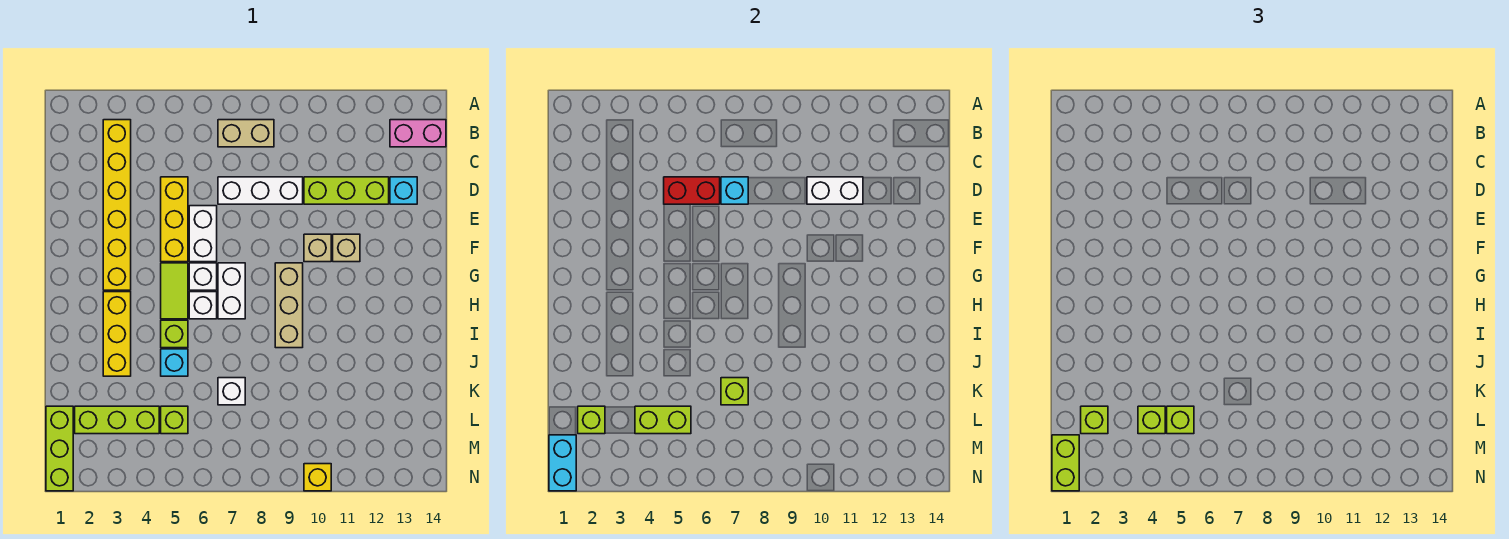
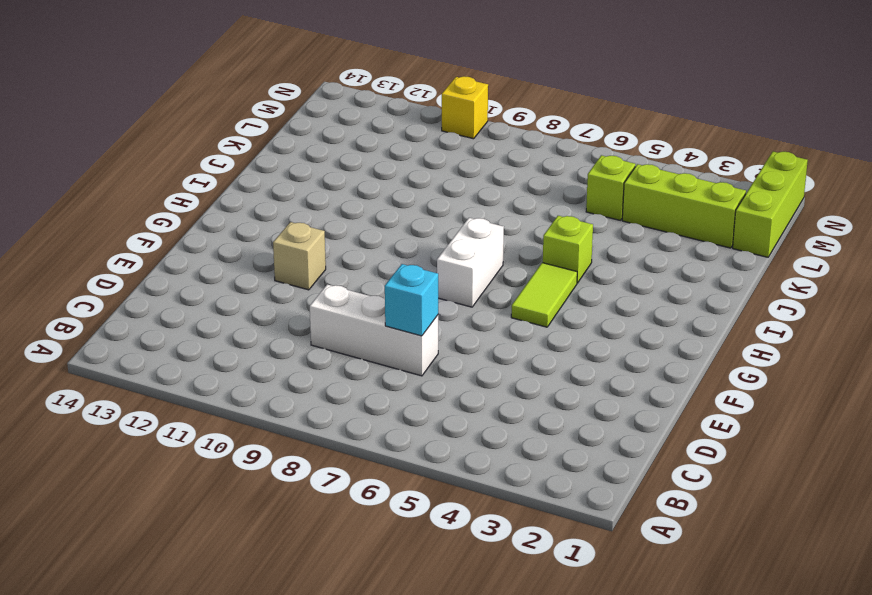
none -> yellow 1x6 brick [103,120,131,290]
none -> tan 1x2 brick [218,120,274,147]
none -> pink 1x2 brick [390,120,446,147]
none -> yellow 1x3 brick [161,177,188,262]

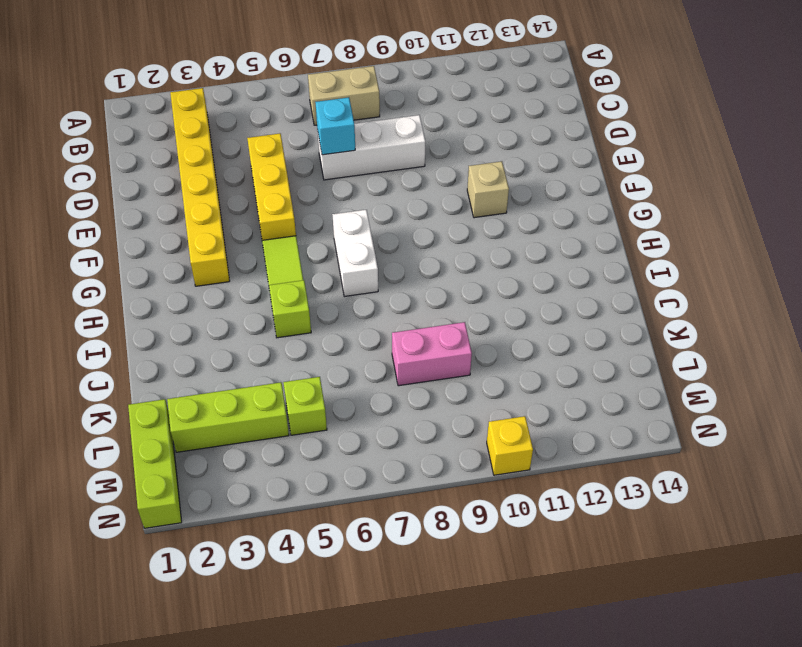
pink 1x2 brick [392,322,472,386] -> pink 1x2 brick moved to [390,120,446,147]
none -> lime 1x3 brick [304,177,389,204]
none -> cyan 1x1 brick [390,177,417,204]
none -> white 1x2 brick [189,206,217,262]
none -> tan 1x1 brick [304,234,331,262]

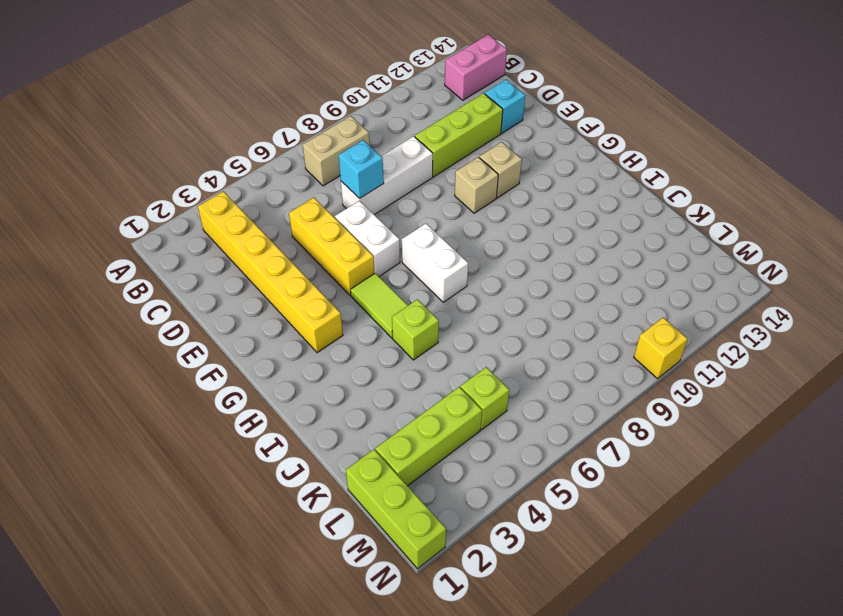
none -> white 1x1 brick [189,263,217,290]
none -> tan 1x3 brick [275,263,303,348]
none -> yellow 1x3 brick [103,292,131,376]
none -> white 1x1 brick [189,292,217,319]

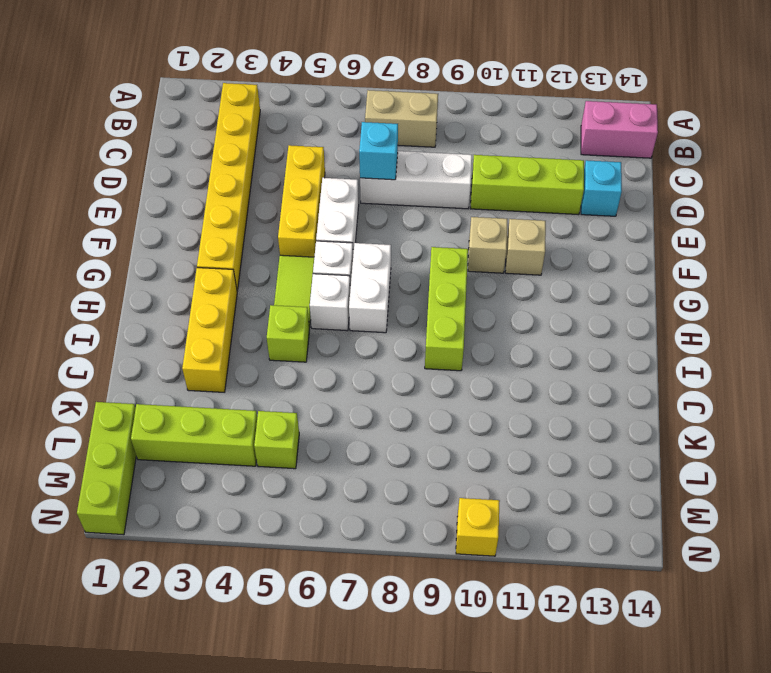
lime 1x3 brick [425,247,468,371] -> tan 1x3 brick [275,263,303,348]
none -> cyan 1x1 brick [161,349,188,376]
none -> white 1x1 brick [218,378,245,405]
none -> red 1x2 brick [664,177,720,204]
none -> white 1x2 brick [807,177,863,204]

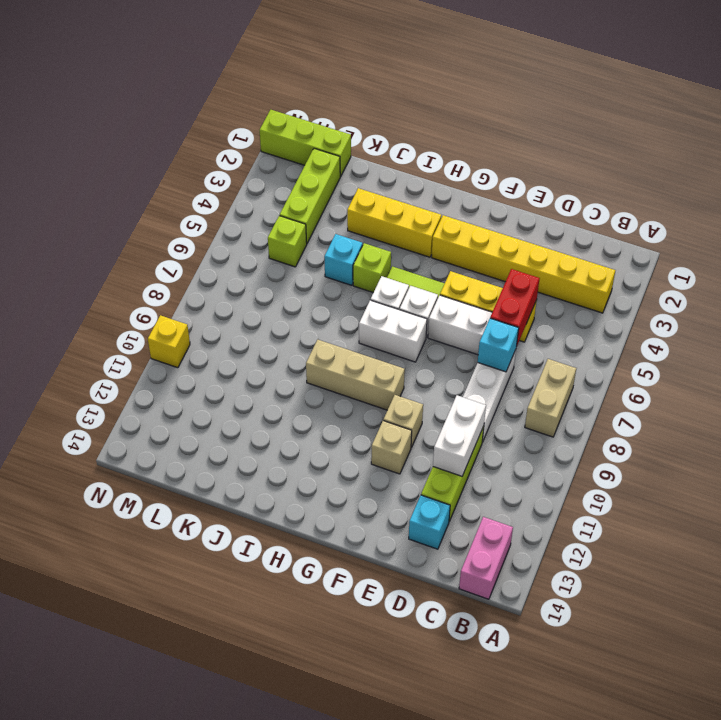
none -> white 1x1 brick [218,378,245,405]
none -> lime 1x1 brick [721,378,748,405]
none -> lime 1x1 brick [578,406,605,434]
none -> lime 1x2 brick [635,406,691,434]

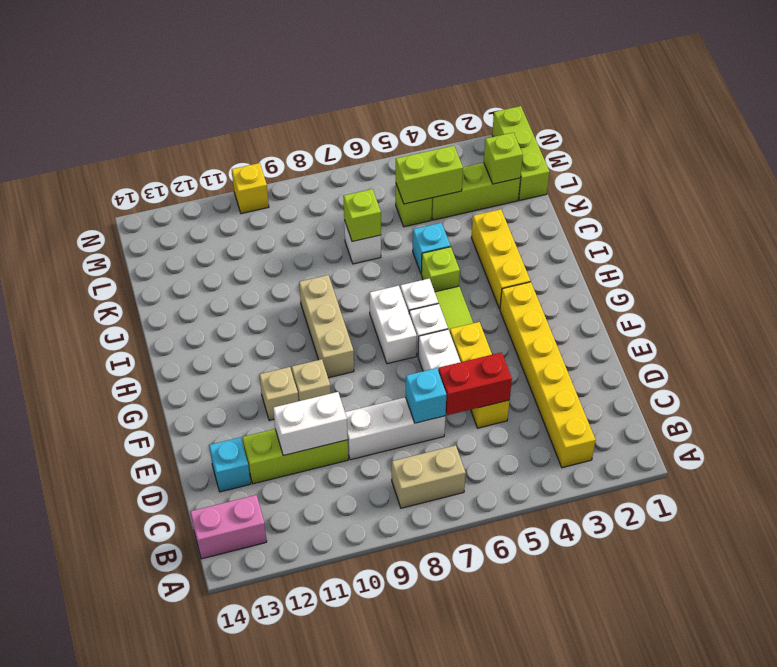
none -> cyan 1x2 brick [549,435,576,491]
none -> lime 1x1 brick [1081,406,1108,434]
none -> lime 1x1 brick [1138,406,1165,434]
none -> lime 1x1 brick [1167,406,1194,434]

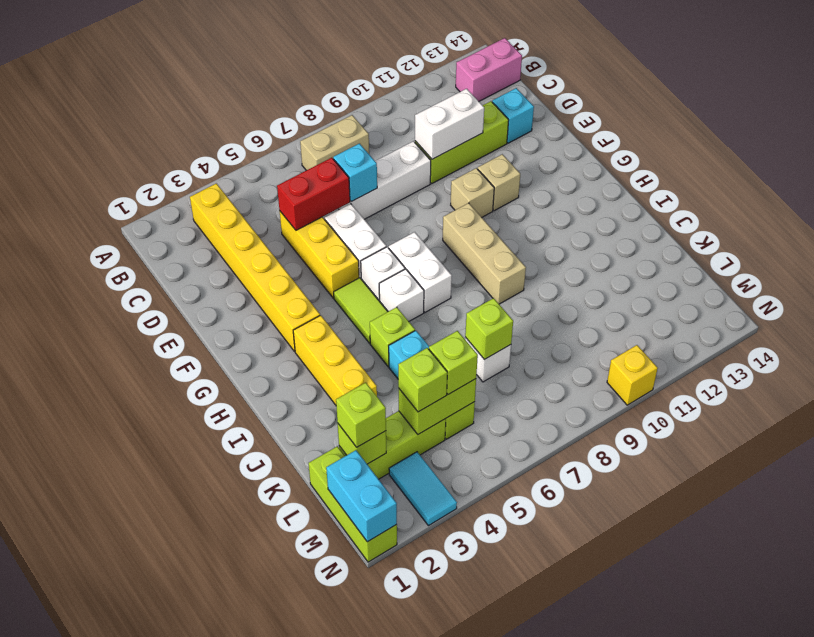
cyan 1x2 tile [389,452,457,526] -> none
none -> lime 1x2 brick [1052,435,1079,491]

